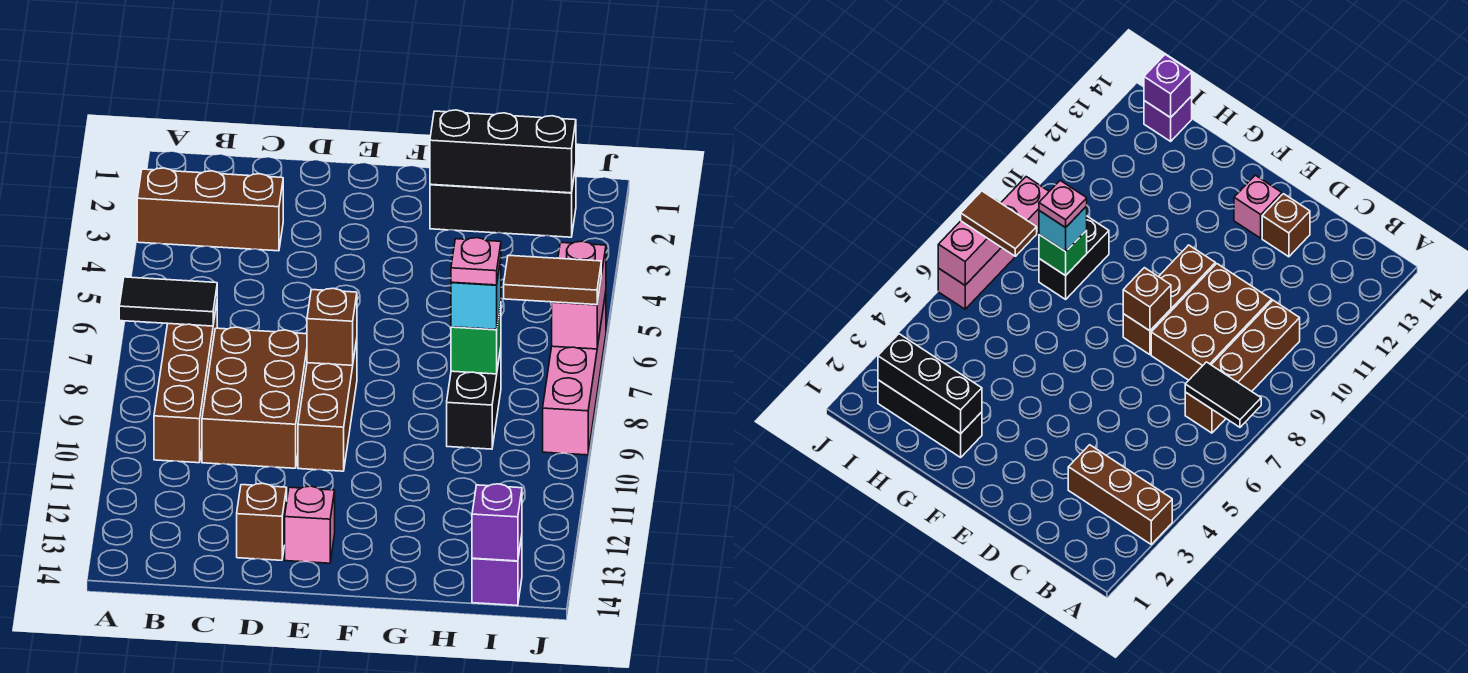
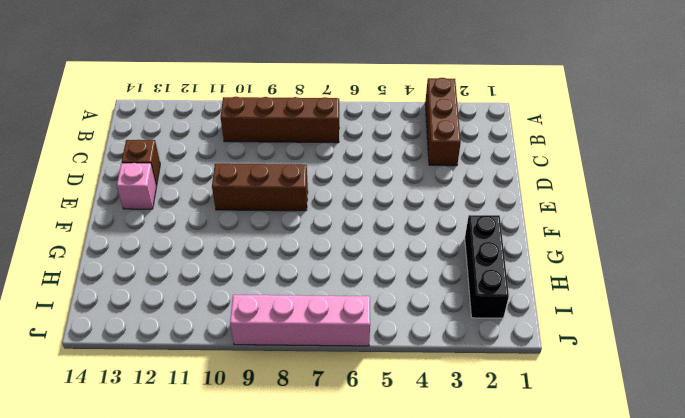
none -> brown 2x3 brick [202,327,307,468]
none -> black 1x2 brick [447,348,501,449]
none -> purple 1x1 brick [472,536,522,605]

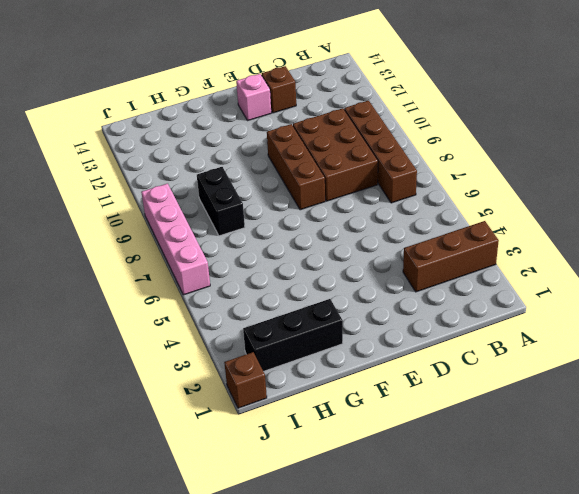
brown 1x1 brick [224,352,267,408] -> brown 1x1 brick moved to [307,288,357,365]
none -> purple 1x1 brick [472,536,522,605]
none -> black 1x2 tile [119,277,217,326]
none -> black 1x3 brick [430,110,576,193]

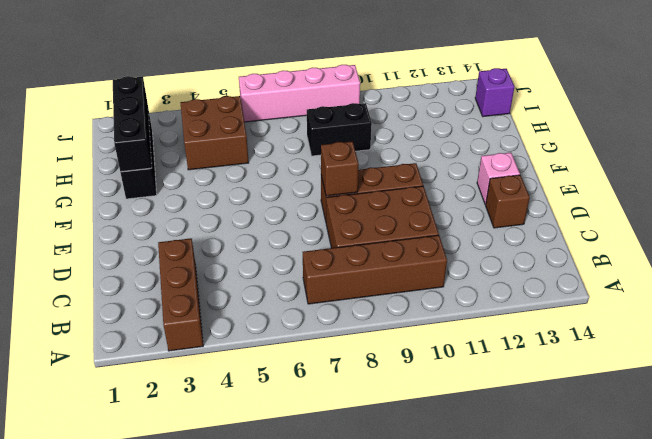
brown 2x2 brick [180,96,249,170] -> none
none -> black 1x2 tile [119,277,217,326]
none -> green 1x1 brick [451,304,501,374]
none -> purple 1x1 brick [472,484,522,561]

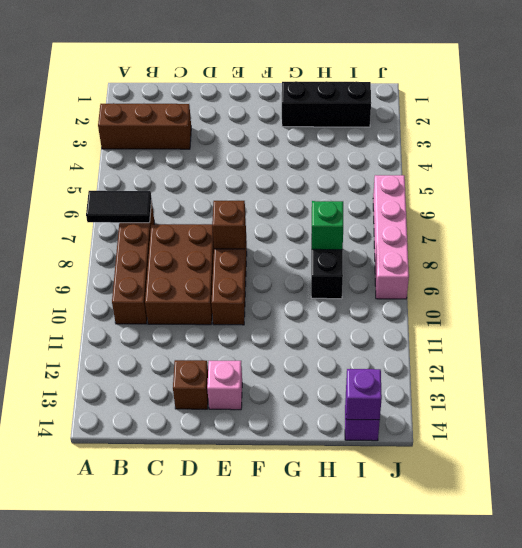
none -> black 1x3 brick [430,110,576,193]
none -> pink 1x2 brick [552,241,606,349]
none -> cyan 1x1 brick [451,259,501,330]

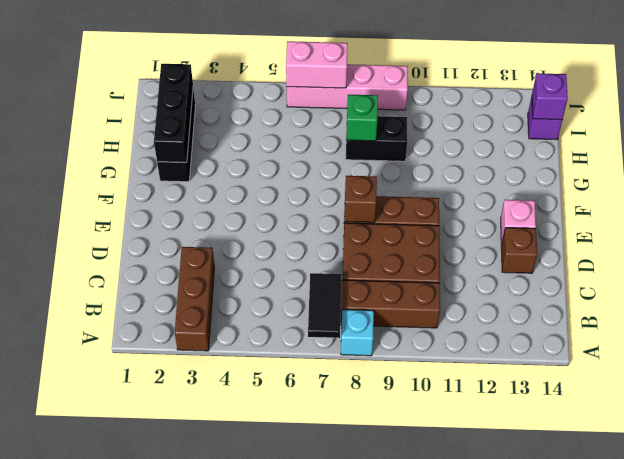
cyan 1x1 brick [341,310,374,356] -> cyan 1x1 brick moved to [451,259,501,330]
none -> brown 1x2 tile [504,255,601,305]
none -> pink 1x1 plate [451,238,501,285]

